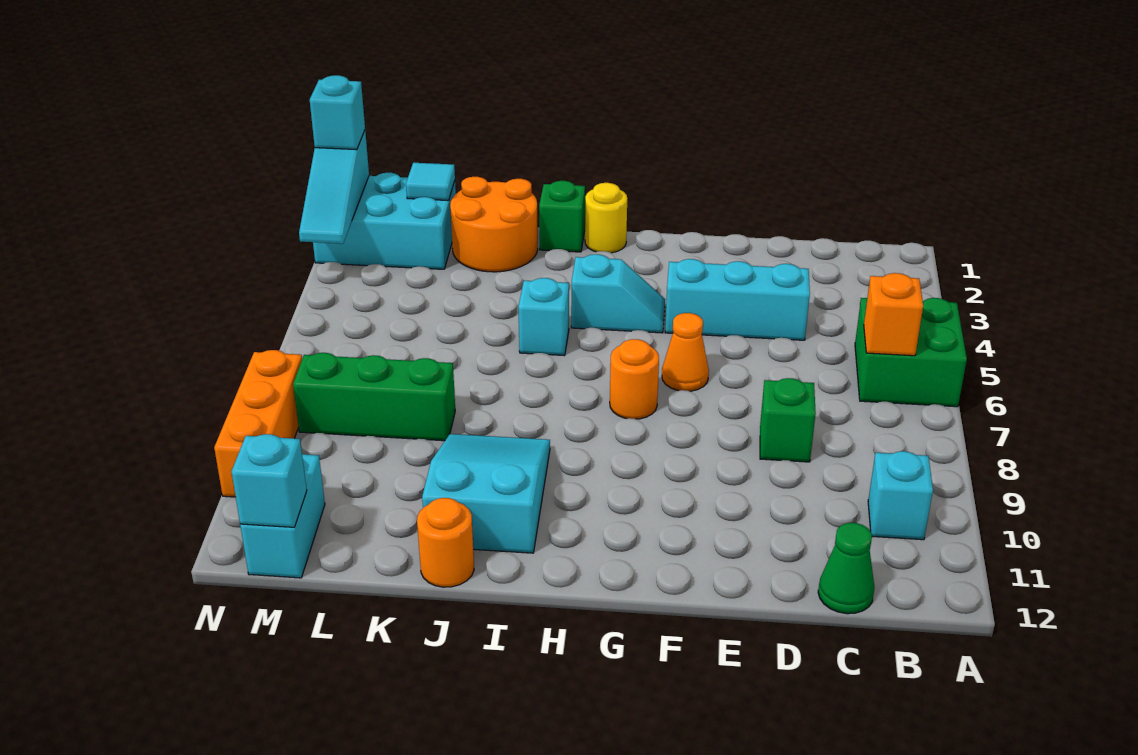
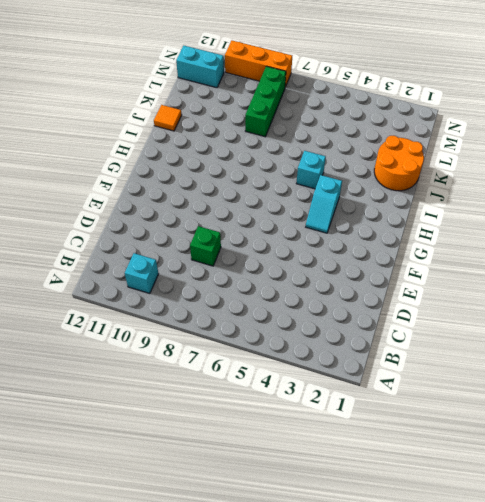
orange 1x1 tile [154,105,182,131] -> orange 1x1 round brick [417,498,474,587]
none -> green 2x2 brick [855,298,967,407]
none -> green 1x1 cone [818,523,875,614]
none -> cyan 1x3 brick [665,259,810,340]

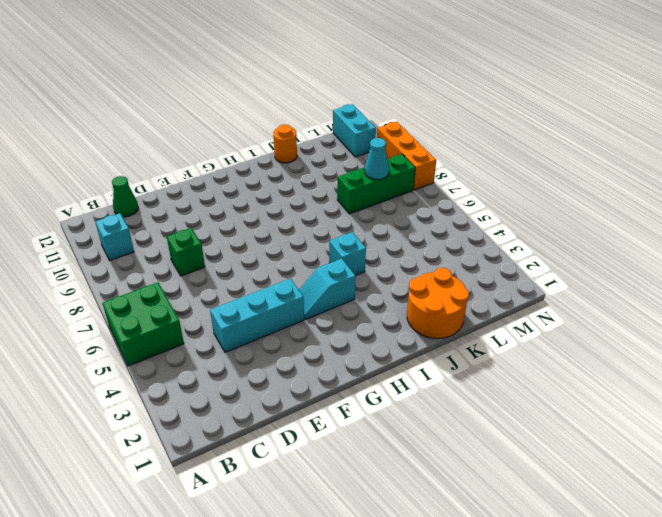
cyan 1x1 cone [364,138,389,179] -> none
none -> orange 1x1 cone [662,313,709,391]
none -> orange 1x1 round brick [610,339,659,419]
none -> yellow 1x1 round brick [585,183,627,253]

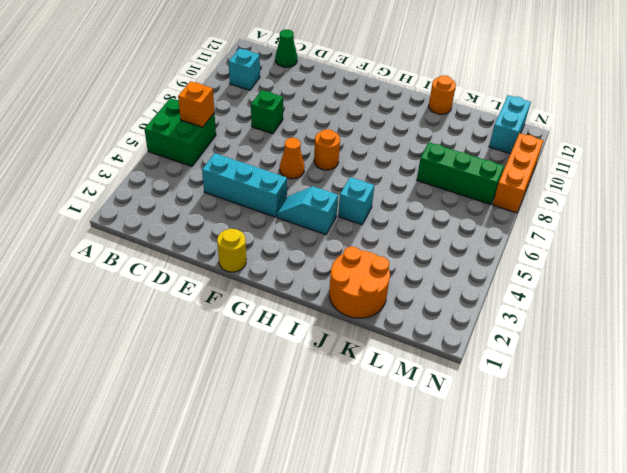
yellow 1x1 round brick [217,229,246,272] -> yellow 1x1 round brick moved to [585,183,627,253]
none -> green 1x1 brick [539,181,585,252]
none -> cyan 2x3 slope [422,434,550,553]
none -> cyan 2x3 brick [313,173,456,269]

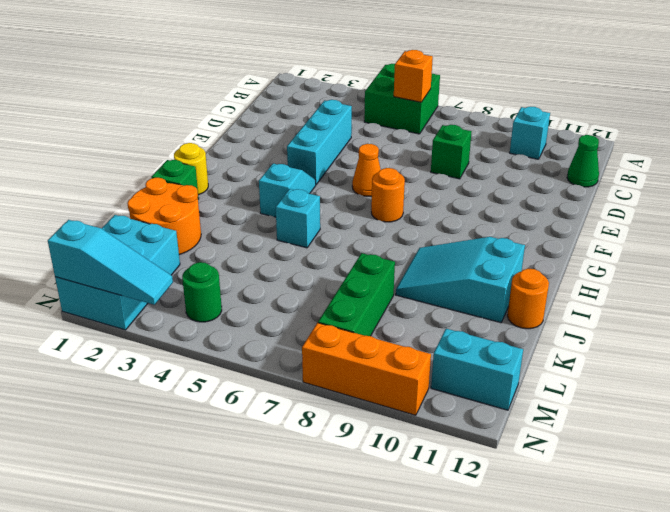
green 1x1 round brick [182,262,222,322] -> none
none -> cyan 1x1 tile [406,163,455,201]
none -> cyan 1x1 brick [231,434,307,527]
none -> cyan 1x1 brick [310,75,365,150]

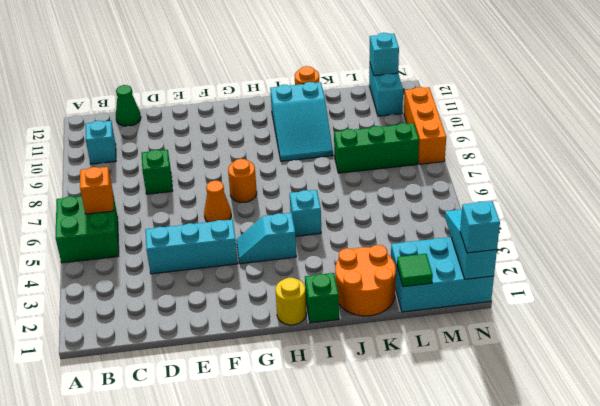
green 1x1 tile [397,254,433,287] -> cyan 1x1 tile [406,163,455,201]

